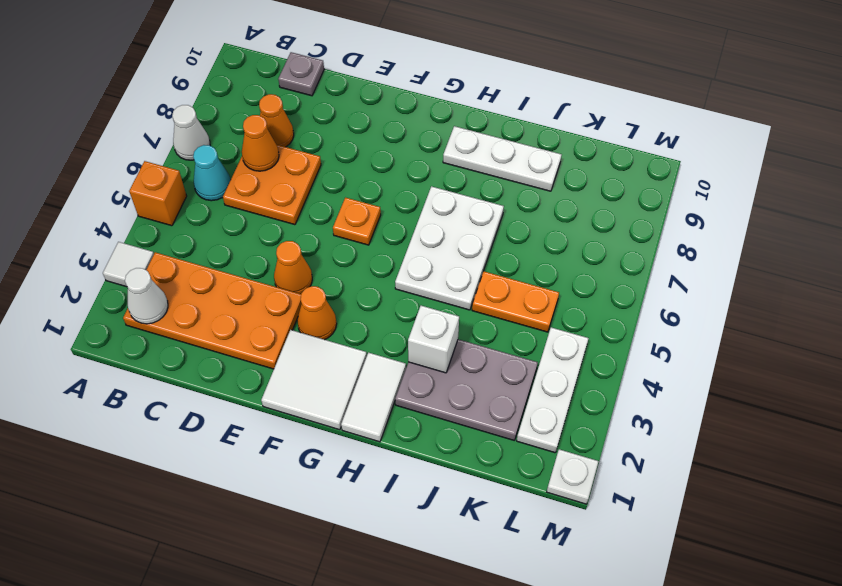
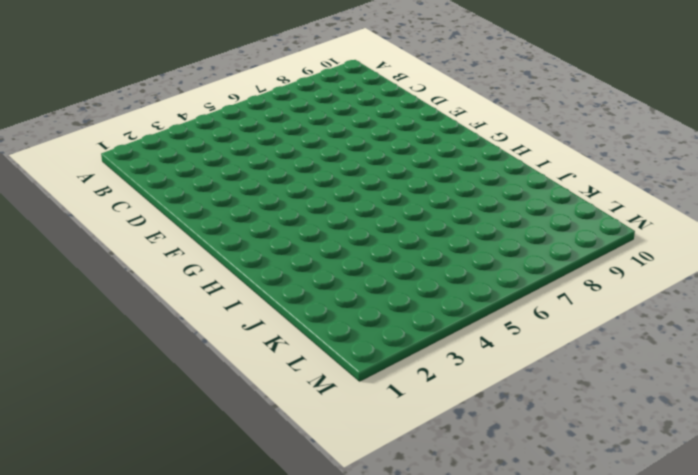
none -> white 1x1 tile [103,242,154,287]
none -> orange 1x1 brick [129,161,187,226]
none -> white 1x1 cone [172,105,210,160]

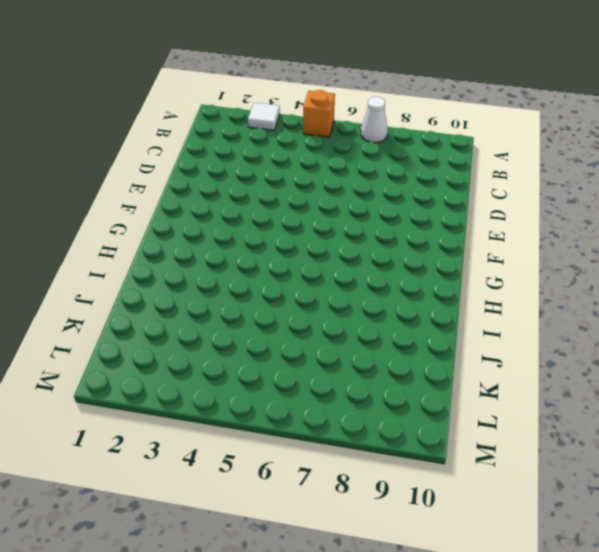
none -> orange 2x4 plate [123,252,302,369]
none -> cyan 1x1 cone [193,145,230,201]
none -> orange 2x2 plate [223,145,321,225]

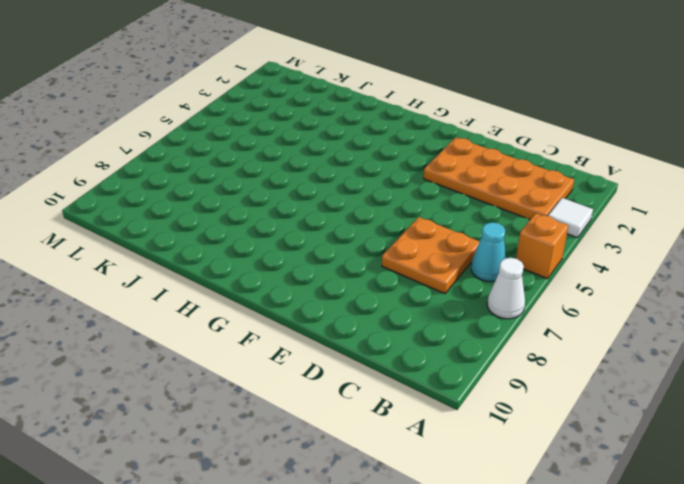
none -> orange 1x1 cone [259,94,294,147]
none -> grey 1x1 plate [278,52,324,96]
none -> orange 1x1 cone [274,241,312,294]

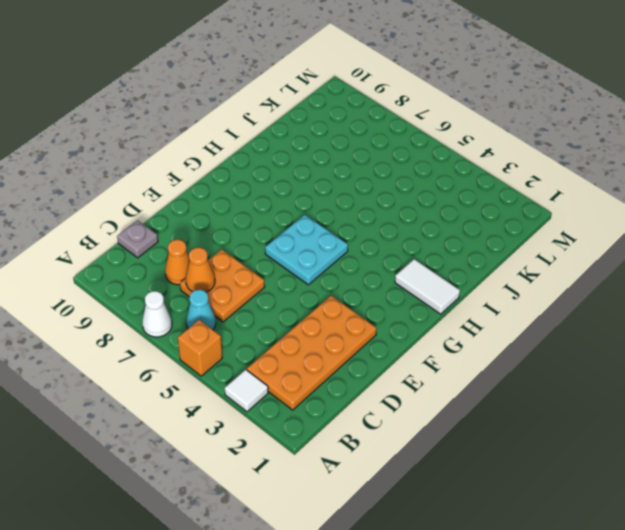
cyan 2x2 plate [265,215,348,285] -> orange 1x1 plate [333,198,381,245]
none -> orange 1x1 cone [274,241,312,294]
none -> white 2x2 tile [261,330,367,430]
none -> orange 1x1 cone [297,286,337,340]

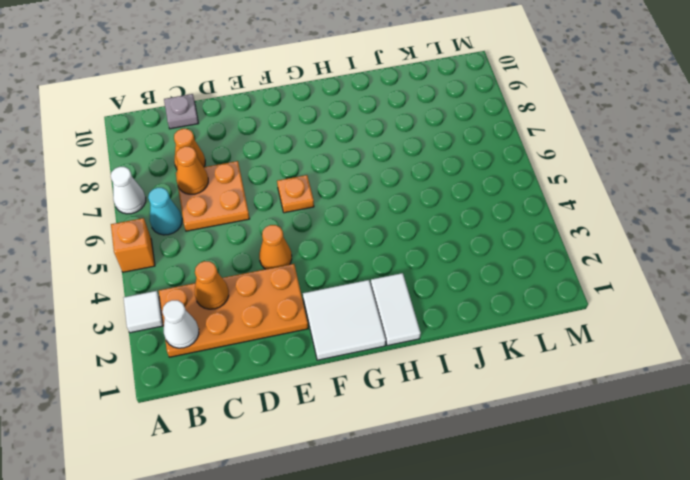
orange 1x1 cone [195,261,229,309] -> orange 1x1 cone moved to [297,286,337,340]
none -> white 2x3 plate [395,186,504,310]
none -> white 1x3 plate [443,126,562,191]
none -> grey 2x3 plate [395,339,538,440]

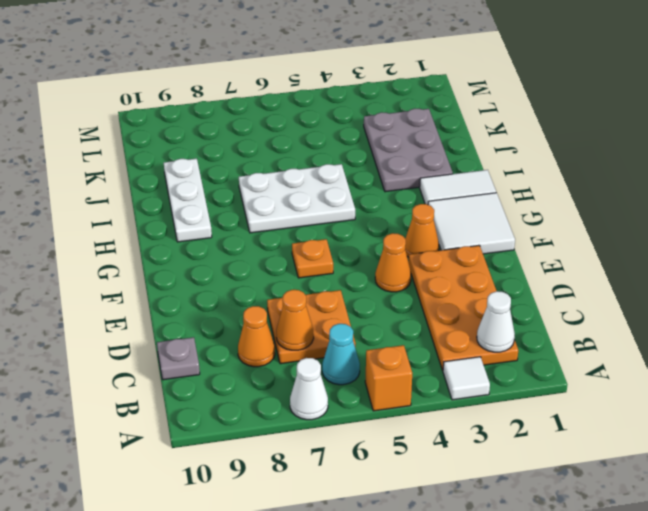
none -> orange 1x2 plate [472,271,559,332]
none -> white 1x3 plate [517,327,589,453]
none -> white 1x1 plate [547,449,599,504]

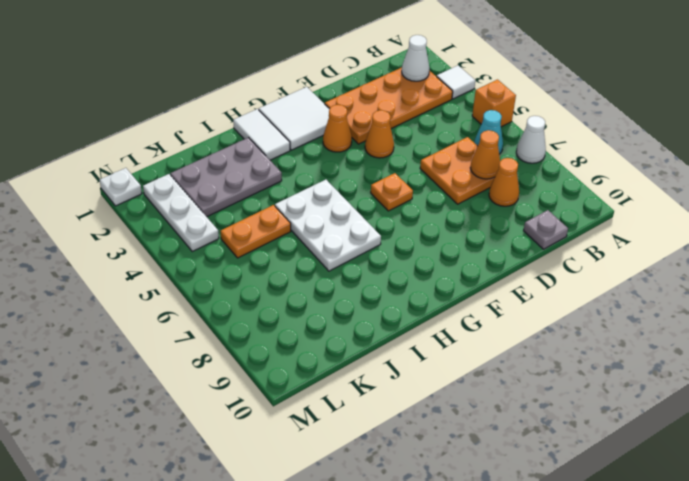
none -> white 1x3 plate [443,126,562,191]
none -> white 1x1 brick [408,306,459,373]

